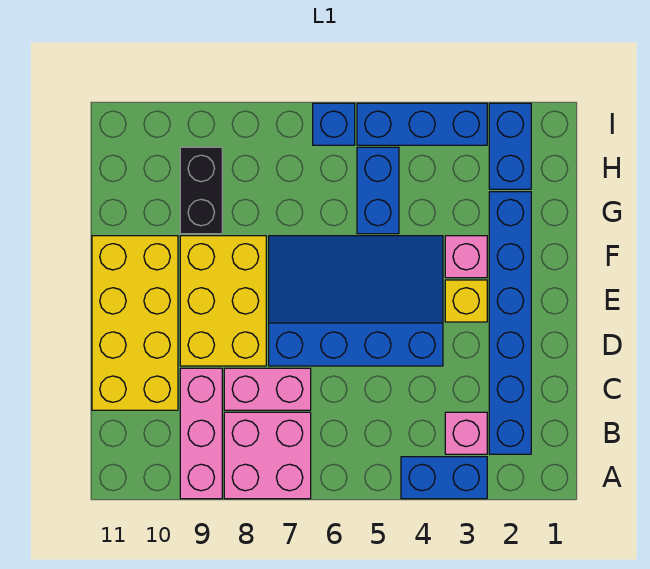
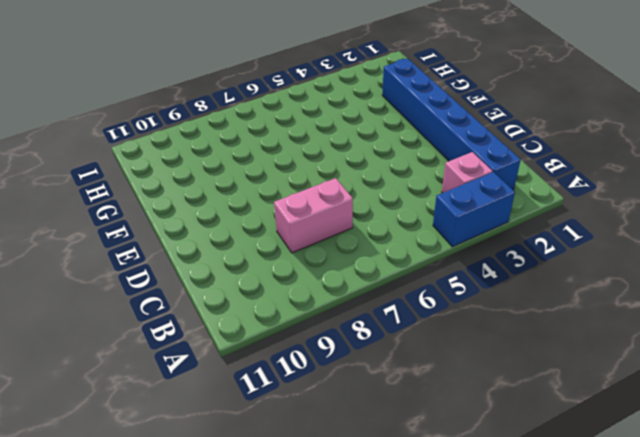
none -> pink 2x2 brick [224,412,311,499]
none -> pink 1x3 brick [180,368,222,499]
none -> yellow 2x4 brick [92,236,178,410]

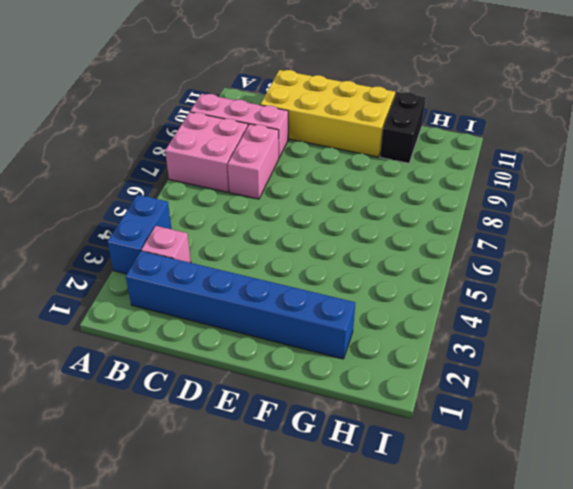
black 1x2 brick [380,92,426,163] -> black 1x2 brick turned to [180,147,222,234]
none -> blue 3x4 slope [269,236,443,366]
none -> yellow 2x3 brick [180,236,266,366]
none -> yellow 1x1 brick [445,280,487,322]

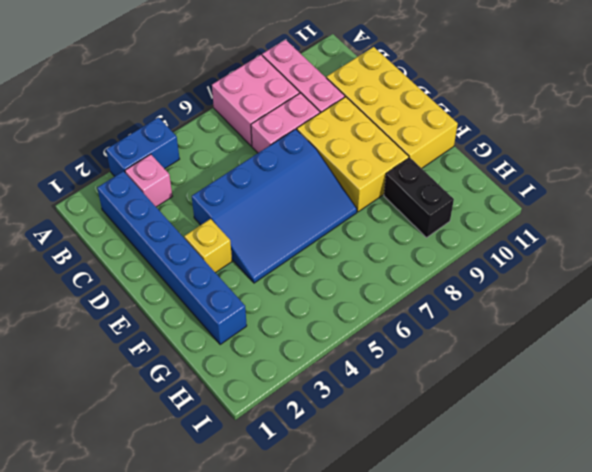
none -> pink 1x1 brick [445,236,487,278]
none -> blue 1x2 brick [357,147,399,234]
none -> blue 1x2 brick [489,103,531,189]

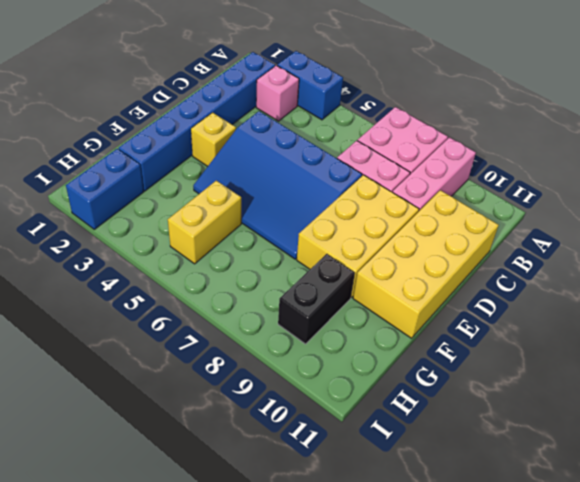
yellow 1x2 brick [168,181,241,264] -> blue 1x2 brick [357,147,399,234]
none -> pink 1x1 brick [445,236,487,278]
none -> blue 1x3 brick [357,103,487,145]
none -> blue 1x1 brick [313,103,355,145]

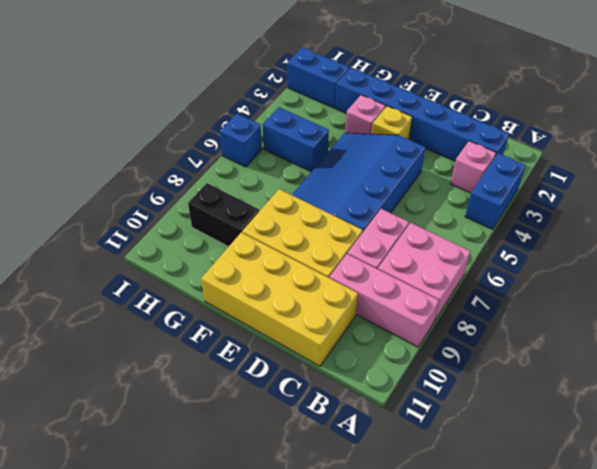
none -> blue 1x3 brick [357,103,487,145]

